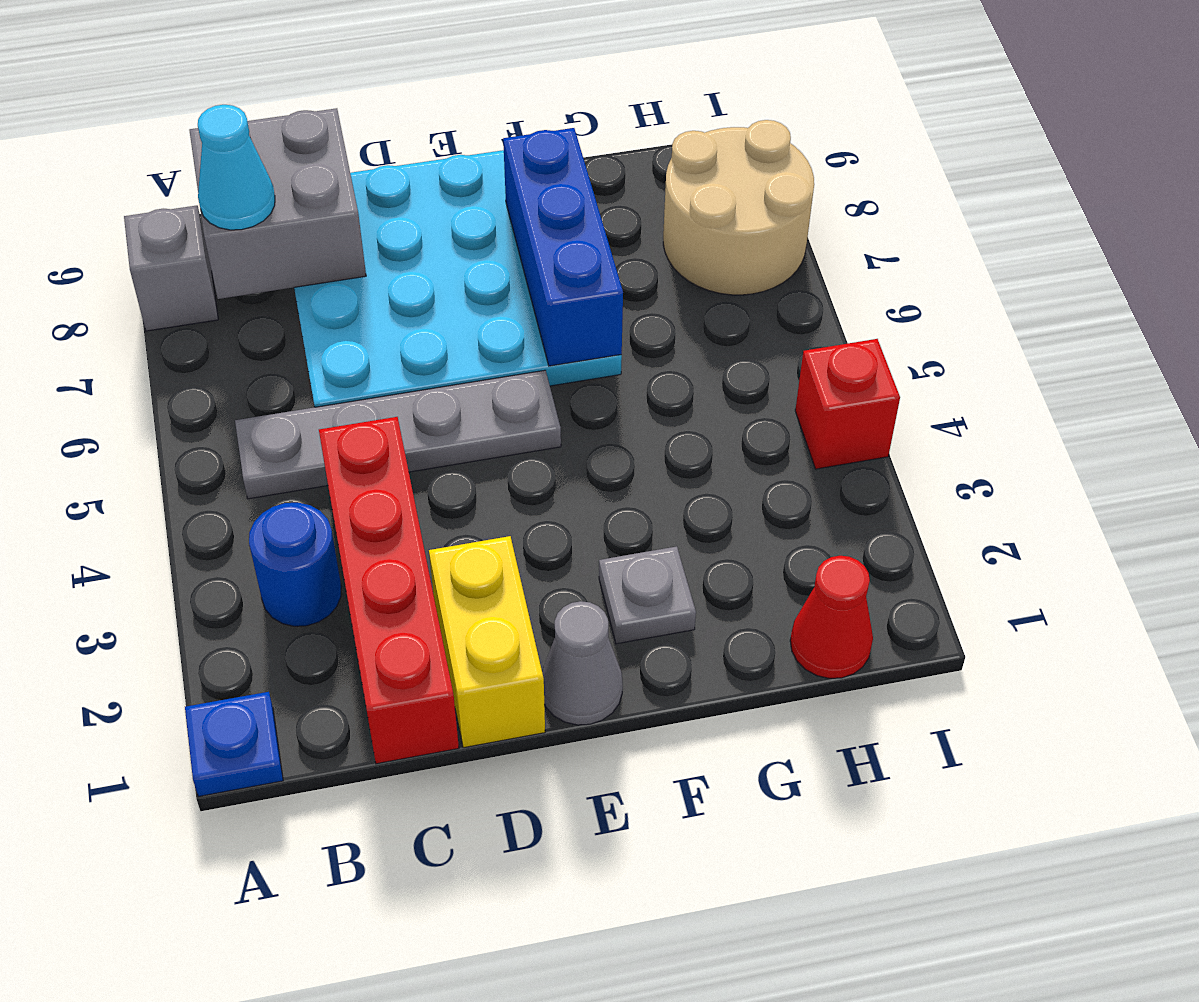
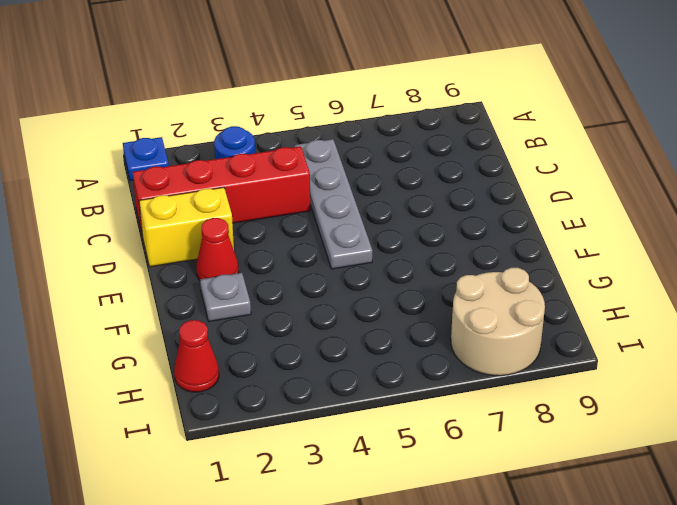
red 1x1 cone [196,218,239,280] -> none
none -> grey 1x1 brick [124,206,218,331]
none -> cyan 4x4 plate [294,150,622,407]
none -> grey 1x1 cone [542,601,623,725]

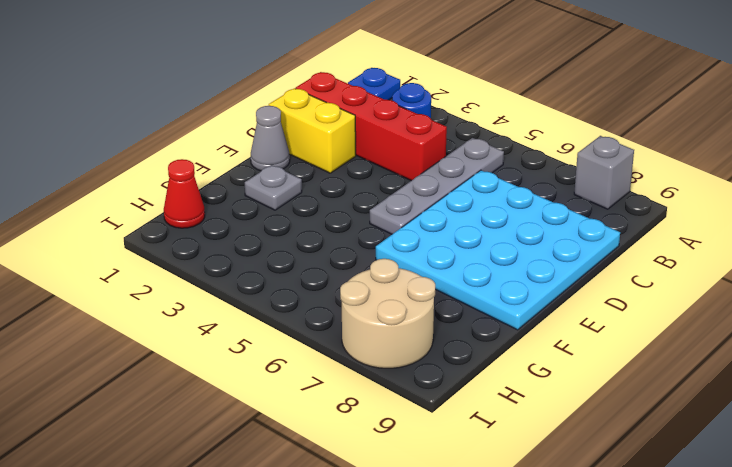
none -> red 1x1 brick [795,339,900,469]
none -> grey 2x2 brick [189,108,366,299]
none -> blue 1x3 brick [503,128,623,366]

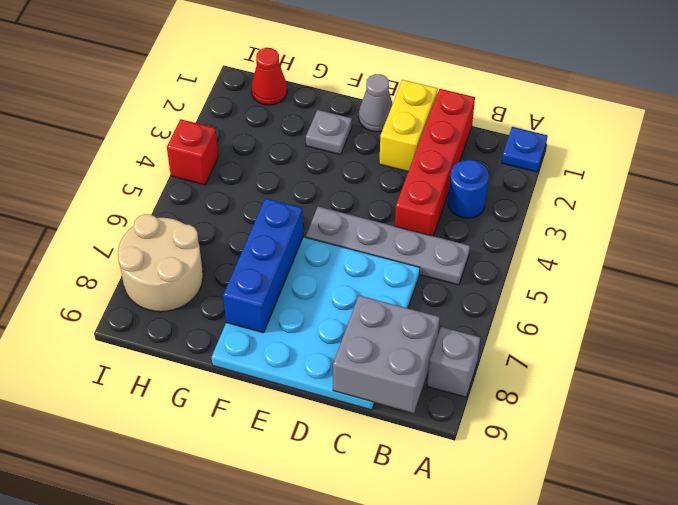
none -> cyan 1x1 cone [198,105,275,230]

